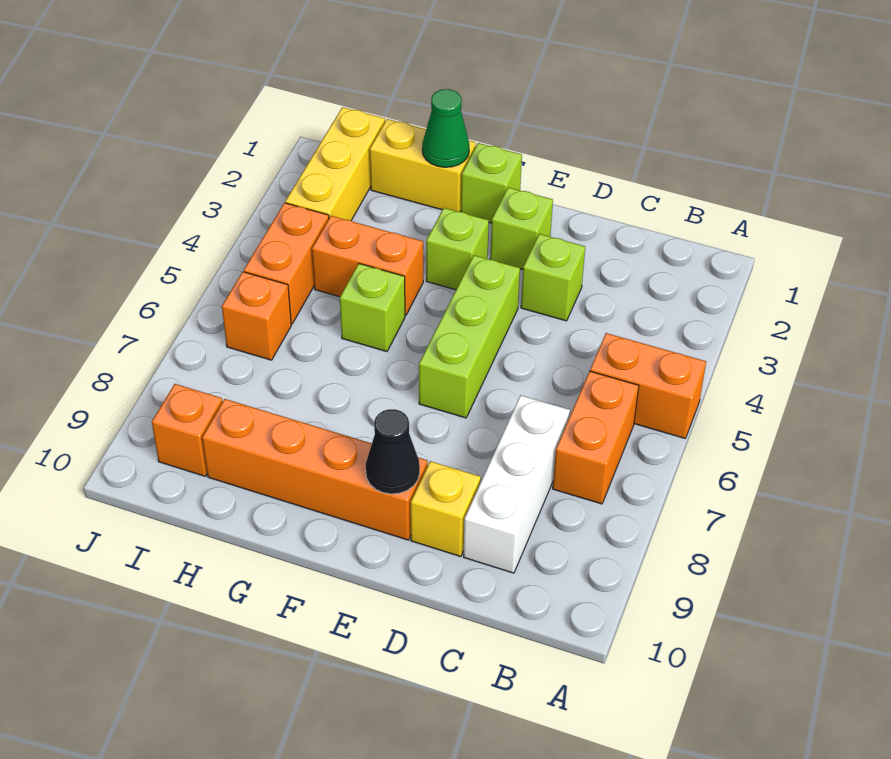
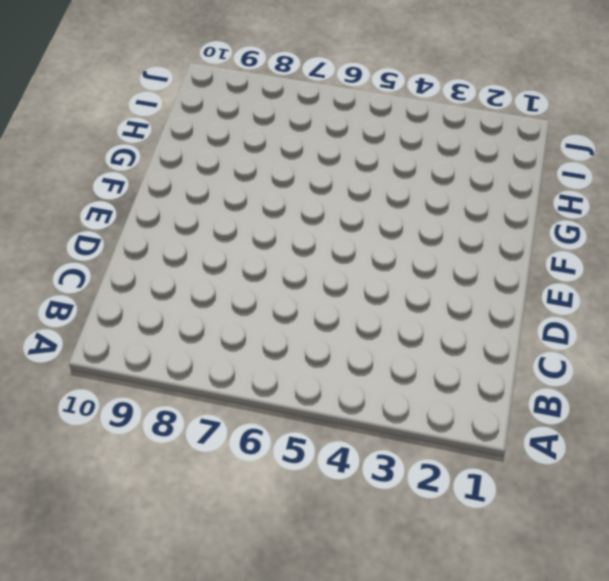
none -> orange 1x2 brick [590,333,706,438]
none -> orange 1x2 brick [553,371,639,504]
none -> white 1x3 brick [464,395,570,573]

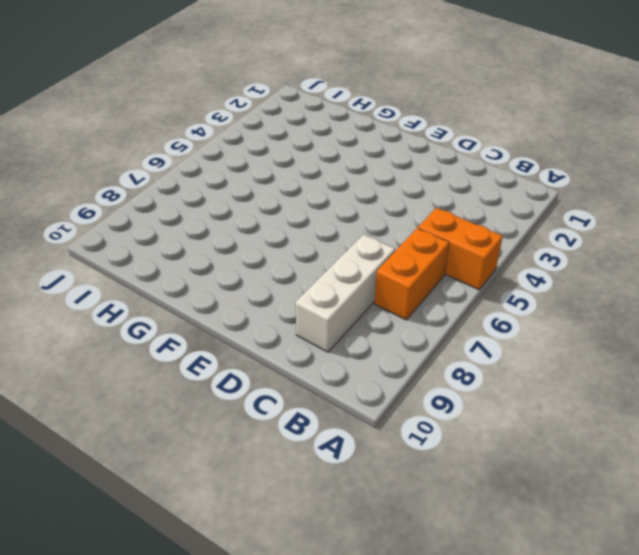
none -> lime 1x1 brick [521,234,585,321]
none -> yellow 1x1 brick [411,461,481,556]
none -> lime 1x1 brick [490,188,553,269]

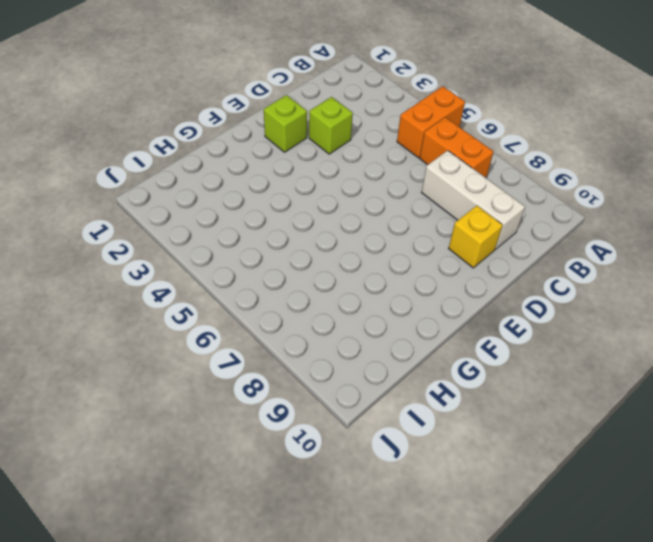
none -> lime 1x3 brick [419,255,520,418]
none -> orange 1x4 brick [202,399,428,540]
none -> lime 1x1 brick [461,143,522,223]

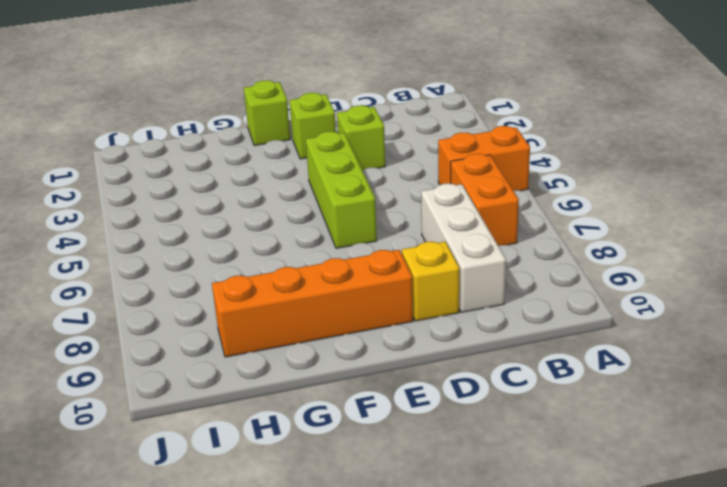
none -> lime 1x1 brick [426,208,489,290]
none -> yellow 1x2 brick [370,119,476,212]
none -> orange 1x2 brick [312,216,423,316]

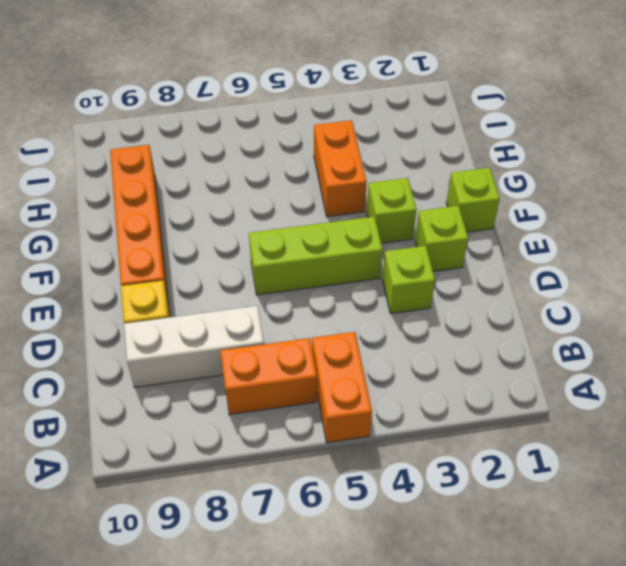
none -> yellow 1x2 brick [370,119,476,212]
none -> lime 1x1 brick [340,264,405,352]
none -> yellow 1x3 brick [285,107,385,221]

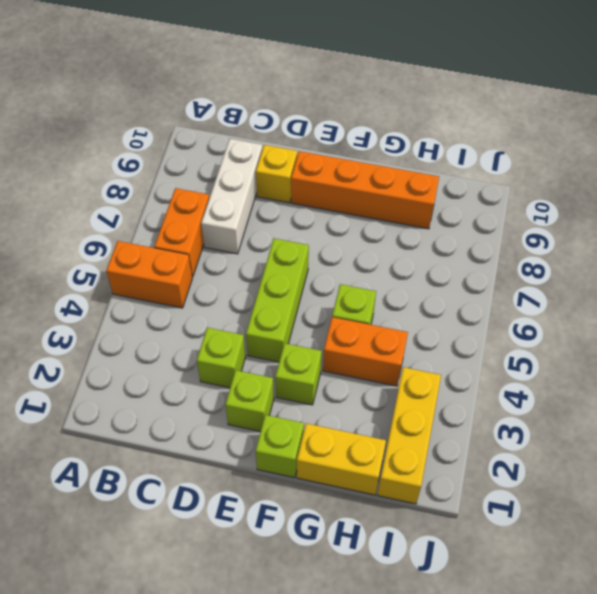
none -> orange 1x2 brick [244,203,329,324]
none -> orange 1x1 brick [222,272,291,360]
none -> orange 1x1 brick [152,384,223,476]

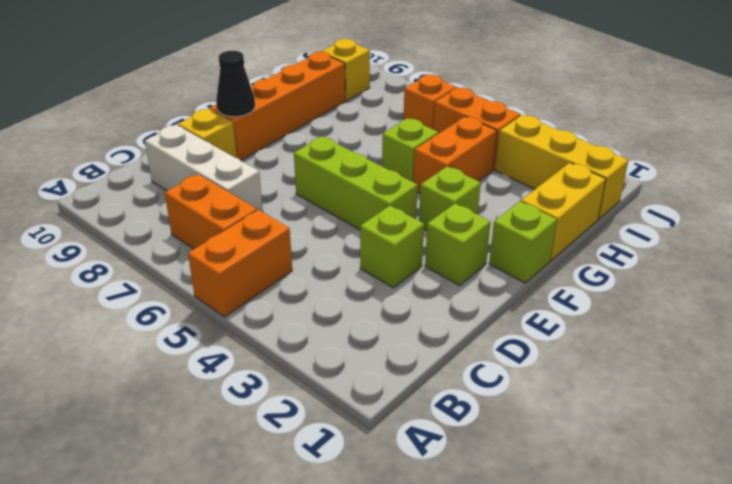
yellow 1x1 brick [321,39,370,101] -> orange 1x1 brick [152,384,223,476]
none -> green 1x1 cone [422,89,469,167]

